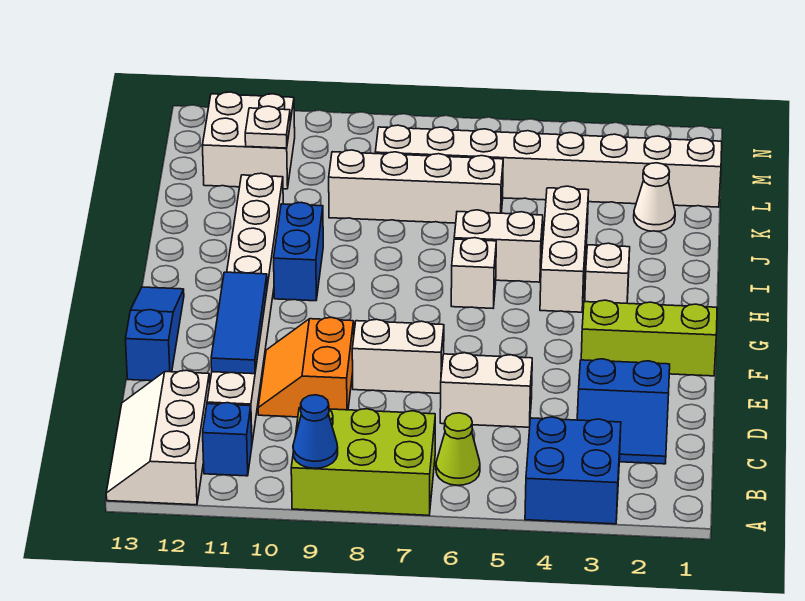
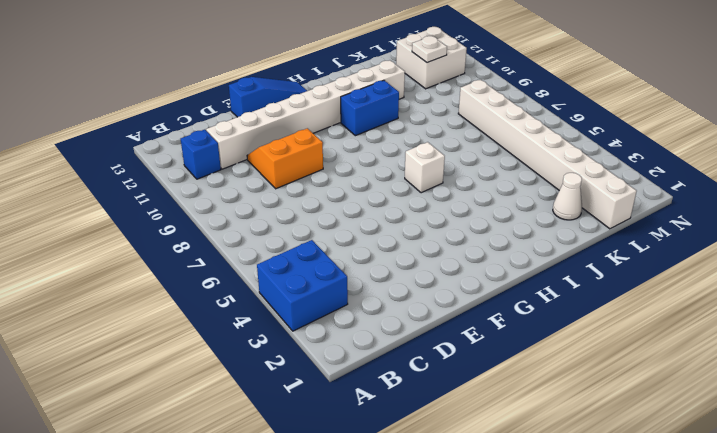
none -> lime 2x3 brick [291,408,435,515]
none -> white 2x3 slope [106,370,210,505]
none -> lime 1x1 cone [436,413,480,485]

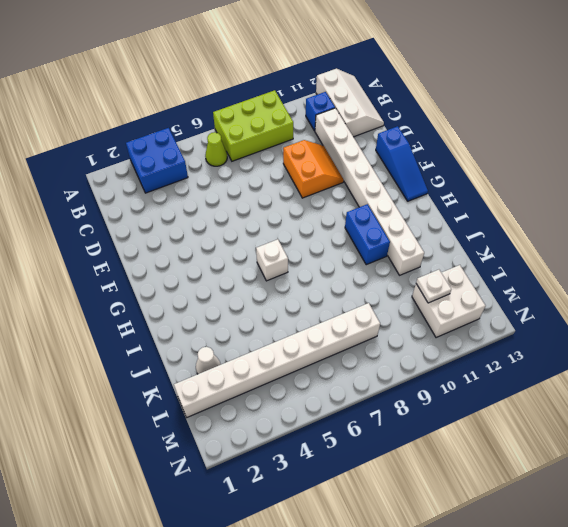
none -> blue 2x2 slope [577,359,670,464]
none -> white 1x2 brick [440,353,532,427]
none -> white 1x2 brick [352,319,444,394]

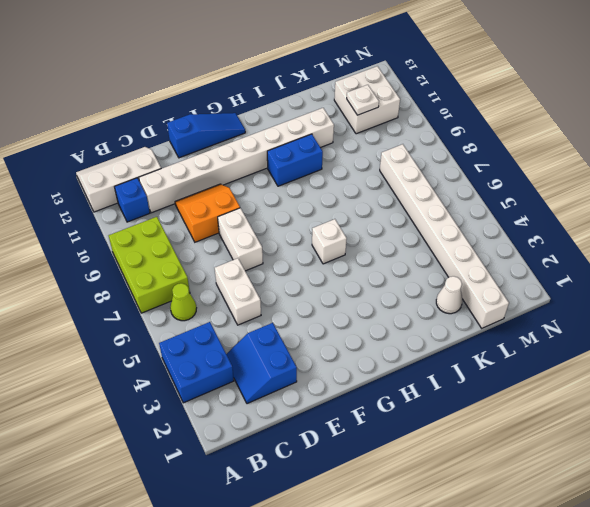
none -> lime 1x3 brick [581,300,717,376]
none -> white 1x1 brick [585,243,630,303]
none -> white 1x3 brick [540,186,589,312]

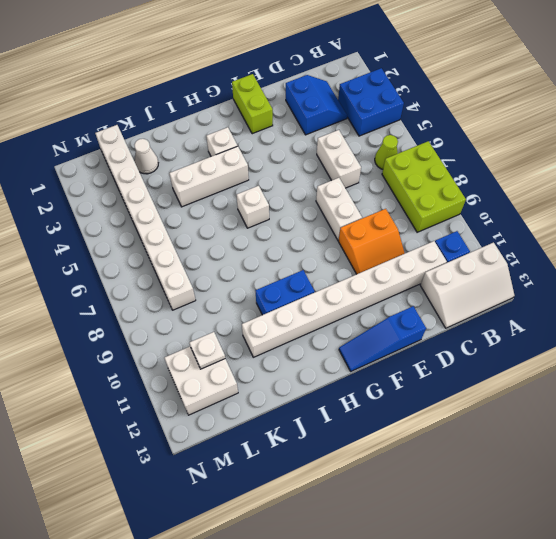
lime 1x2 brick [232,74,273,134] -> lime 1x3 brick [581,300,717,376]
none -> white 1x2 brick [454,210,543,282]
none -> white 1x4 brick [329,150,503,223]
none -> blue 1x1 cone [293,395,338,468]

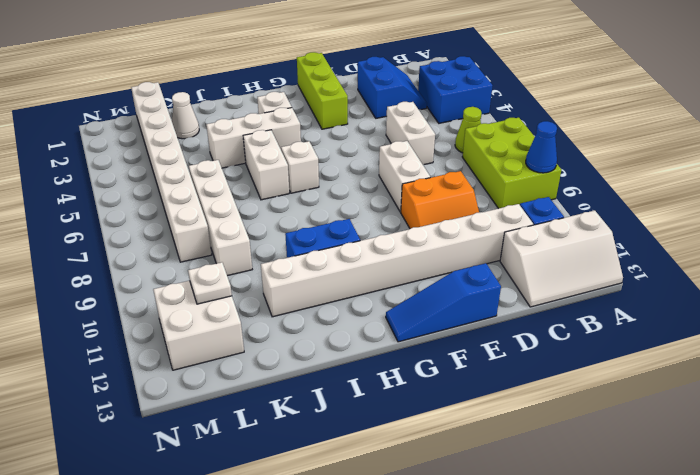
none -> blue 1x3 tile [211,272,267,374]

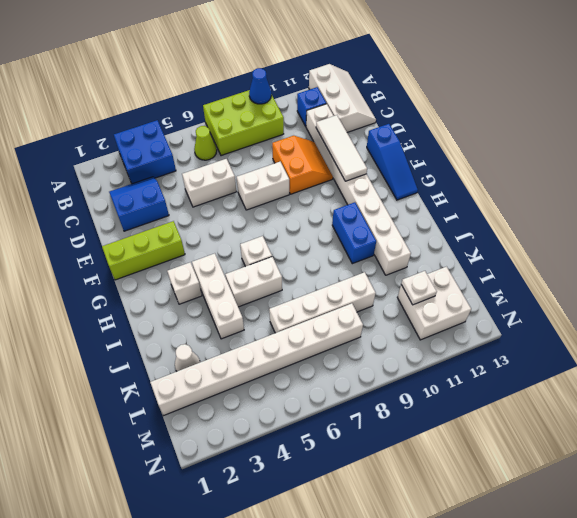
white 1x3 tile [316,115,367,181] -> blue 1x3 tile [211,272,267,374]

